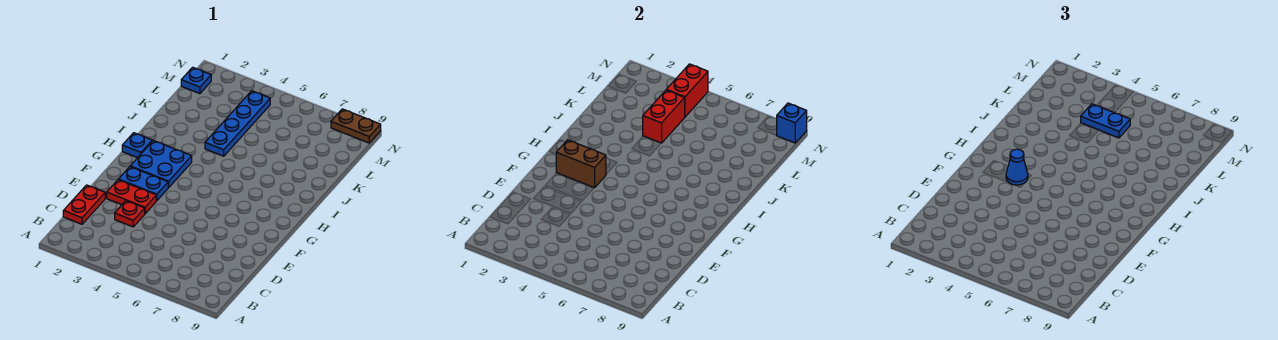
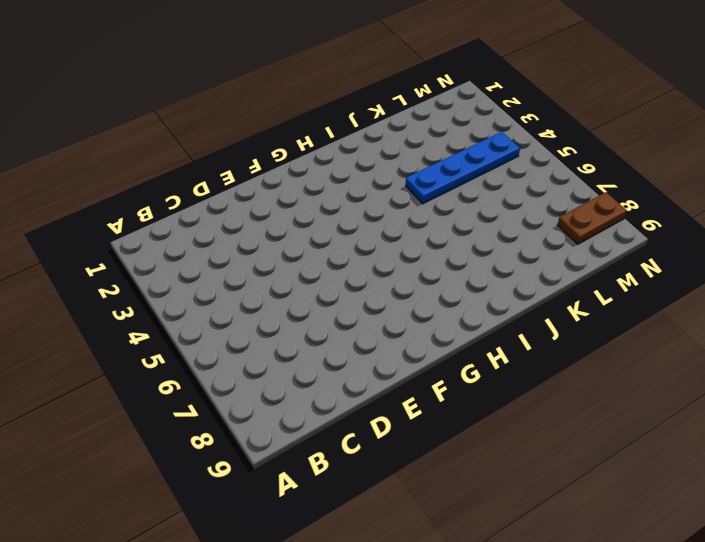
brown 1x2 plate [557,192,627,244] -> brown 1x2 plate turned to [331,109,381,143]
none -> red 1x2 plate [63,185,105,224]
none -> red 1x1 plate [115,201,145,227]
none -> red 1x2 plate [107,180,156,214]

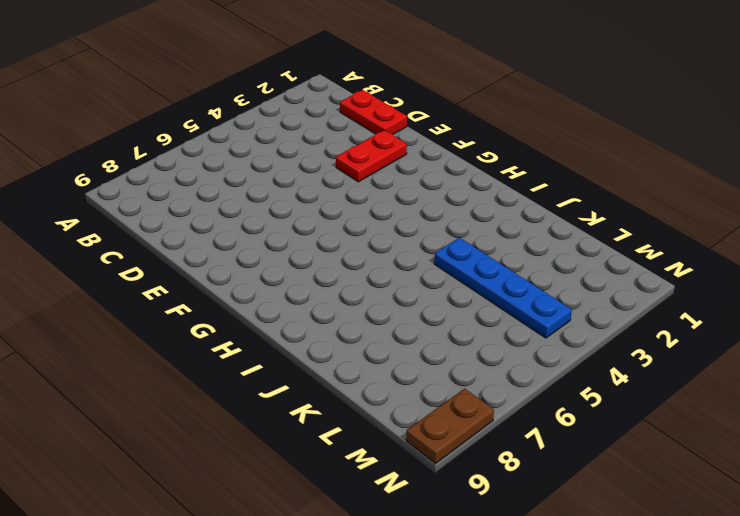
none -> red 1x1 plate [115,201,145,227]
none -> blue 1x2 plate [119,167,169,201]
none -> blue 2x2 plate [130,141,192,187]

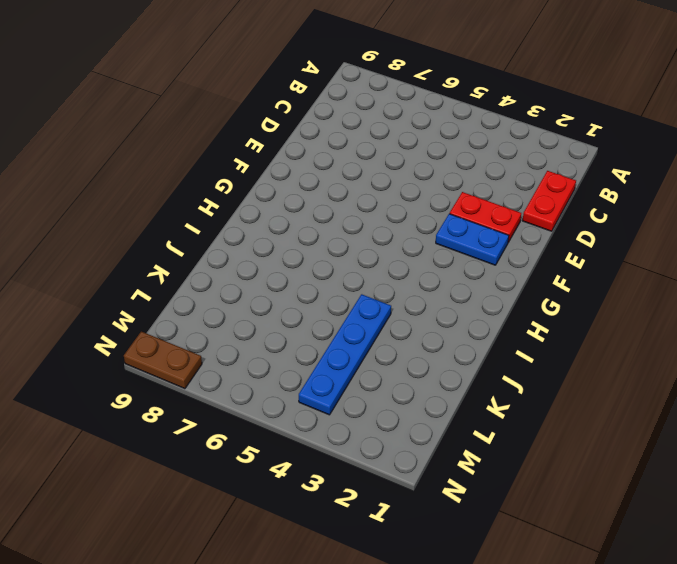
none -> red 1x1 plate [115,201,145,227]
none -> blue 2x2 plate [130,141,192,187]
none -> blue 1x1 plate [122,133,152,158]

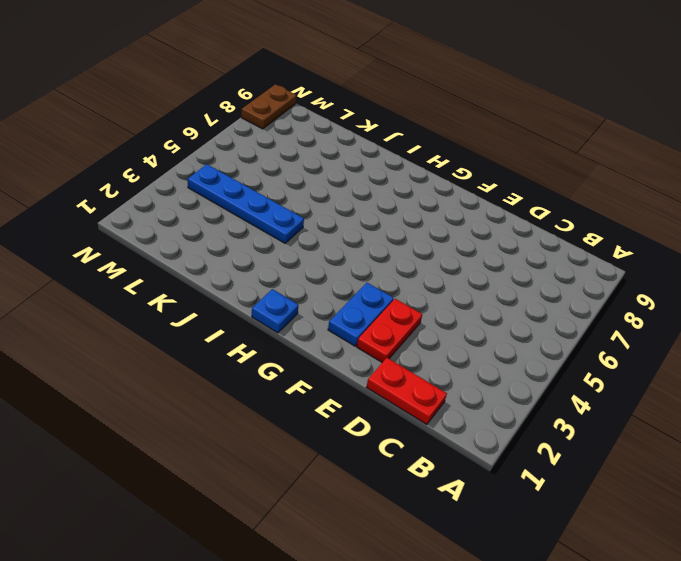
none -> red 1x1 plate [115,201,145,227]
none -> blue 2x2 plate [130,141,192,187]
none -> blue 1x1 plate [181,67,211,94]

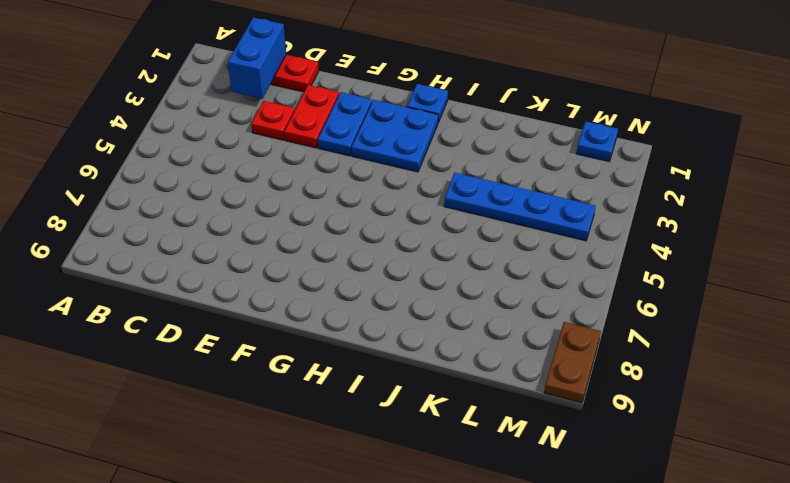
blue 1x2 brick [228,18,286,99] -> none
none -> brown 1x2 brick [556,140,606,188]
none -> red 1x2 brick [643,90,685,143]
none -> red 1x2 brick [667,64,708,117]

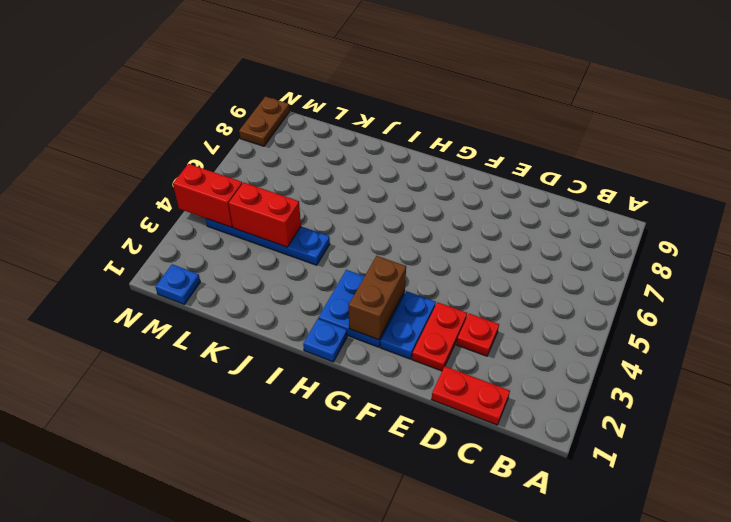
none -> blue 1x1 brick [777,103,807,143]
none -> blue 1x1 cone [1006,149,1028,185]
none -> blue 1x2 plate [1081,104,1130,138]

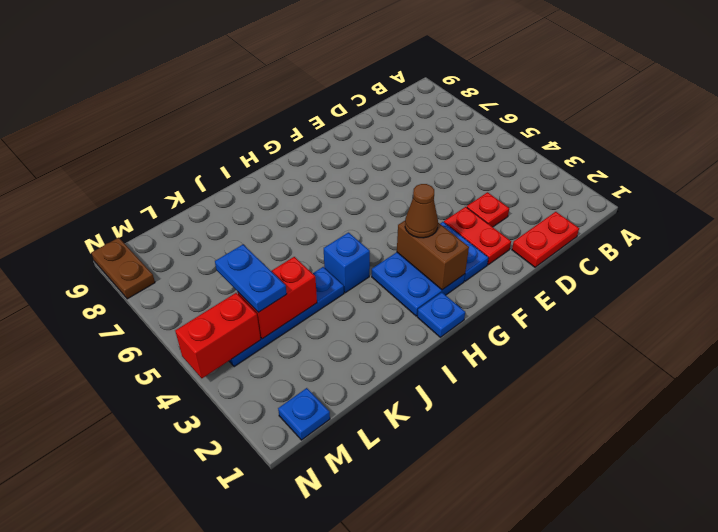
brown 1x1 cone [405,184,438,238] -> blue 1x1 cone [1006,149,1028,185]
blue 1x1 brick [324,233,370,293] -> blue 1x1 brick moved to [777,103,807,143]

